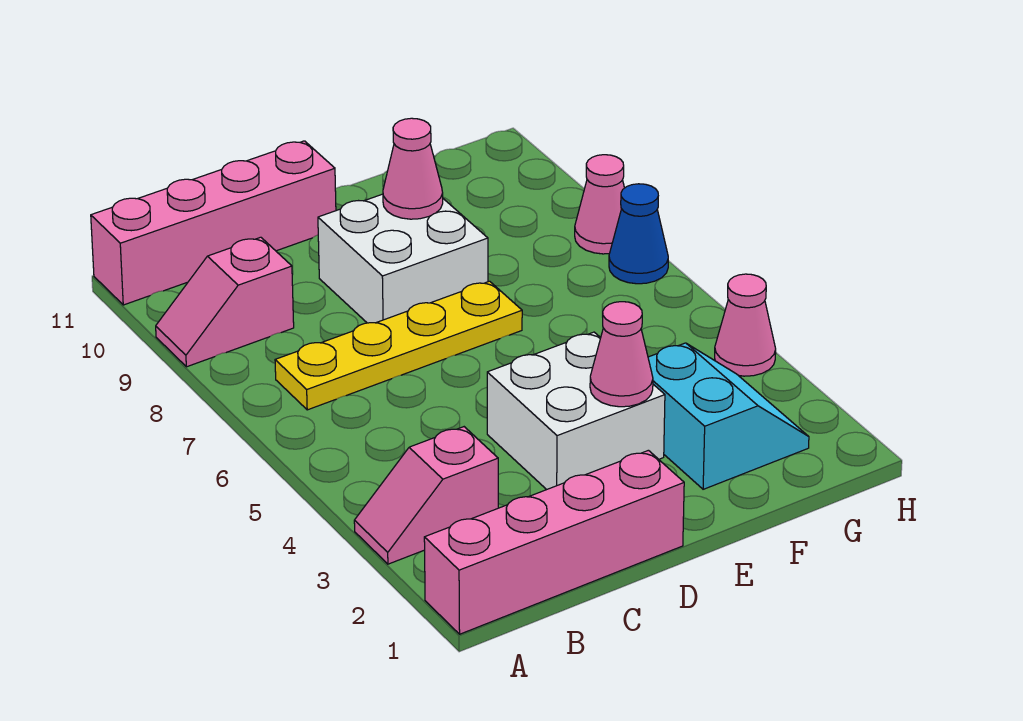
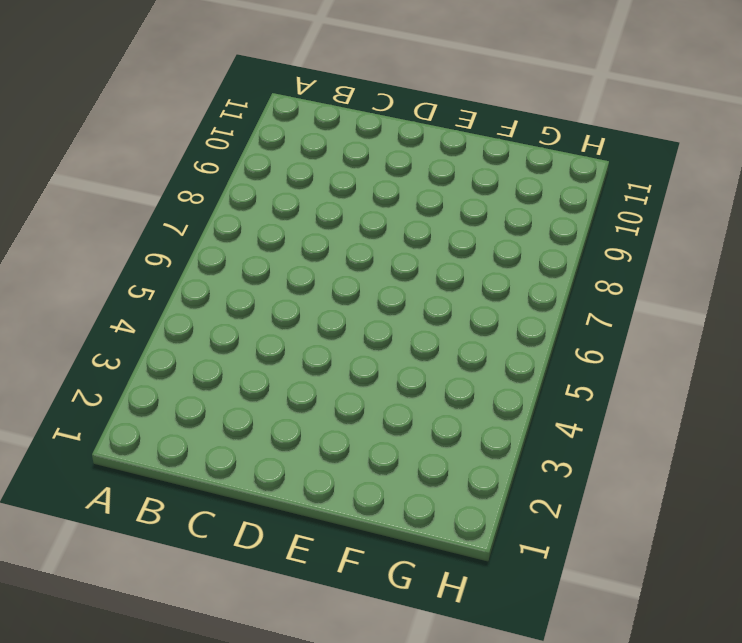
none -> pink 1x4 brick [424,450,684,634]
none -> pink 1x2 slope [354,427,498,564]
none -> pink 1x2 slope [156,237,294,367]

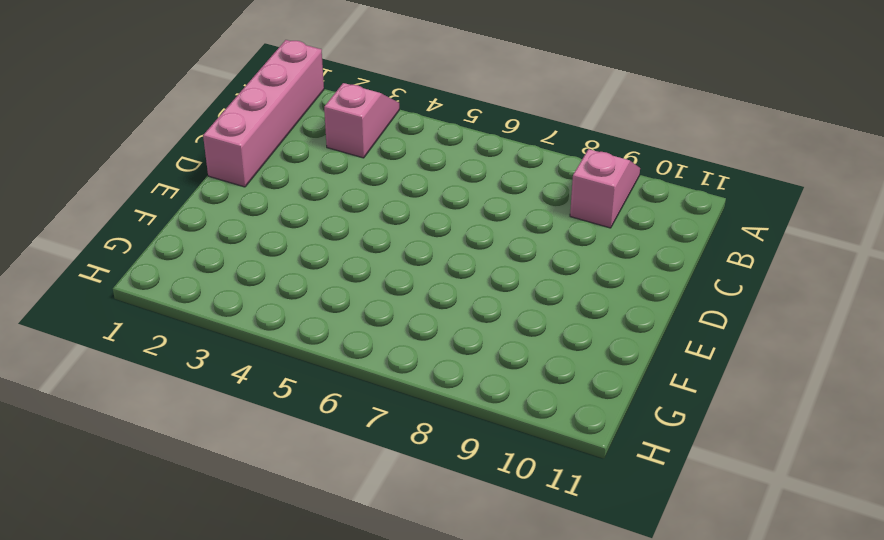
none -> pink 1x4 brick [91,141,336,305]
none -> yellow 1x4 plate [275,281,522,410]
none -> white 2x2 brick [487,332,665,490]

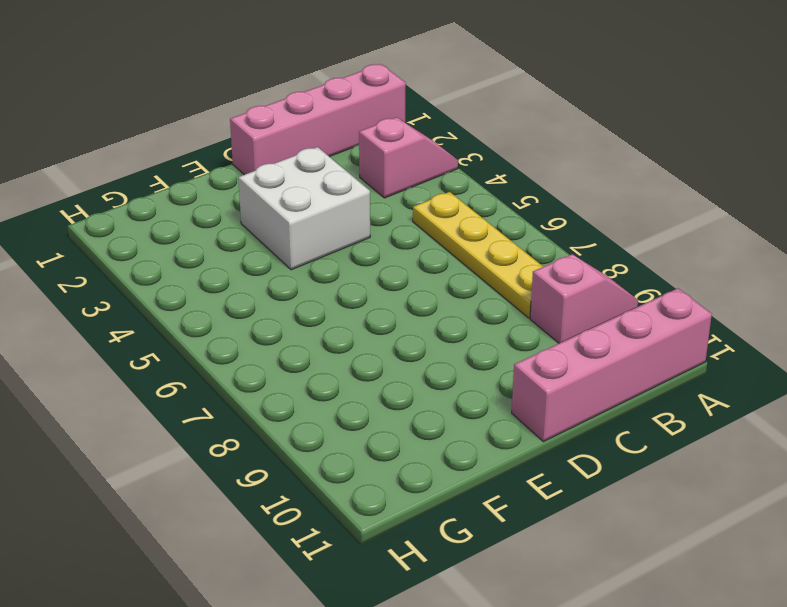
yellow 1x4 plate [413,192,543,318] -> yellow 1x4 plate turned to [275,281,522,410]
none -> white 2x2 brick [318,194,488,323]
none -> cyan 2x2 slope [648,343,809,489]
none -> pink 1x1 cone [715,274,776,376]

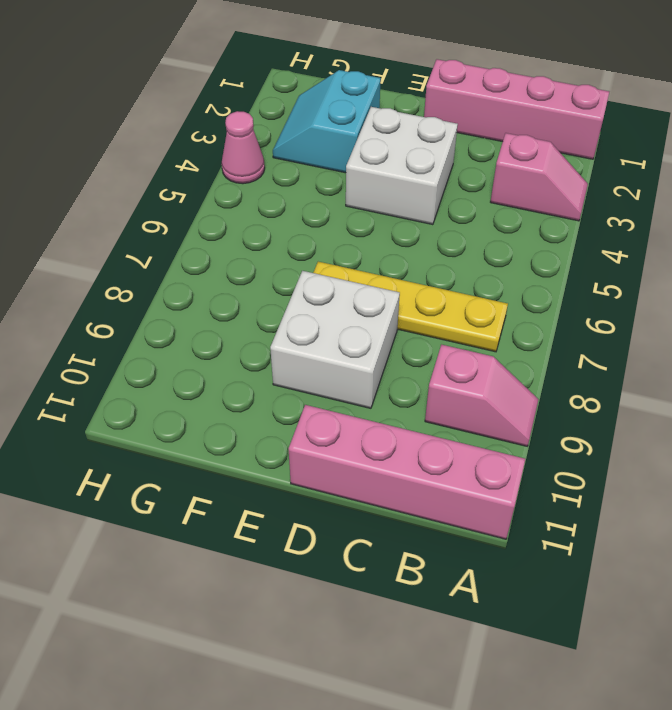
none -> blue 1x1 cone [609,184,668,284]
none -> pink 1x1 cone [575,155,624,254]
none -> pink 1x1 cone [590,302,653,407]

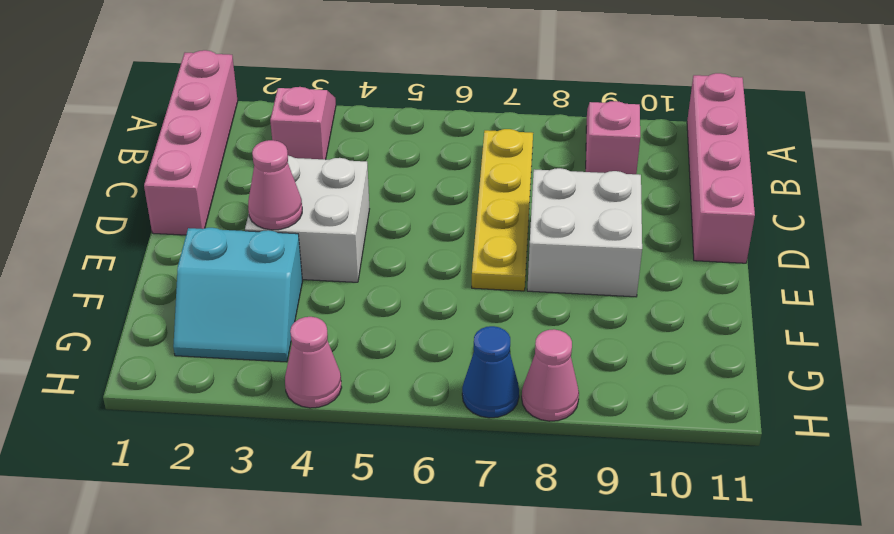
none -> pink 1x1 cone [383,118,443,219]

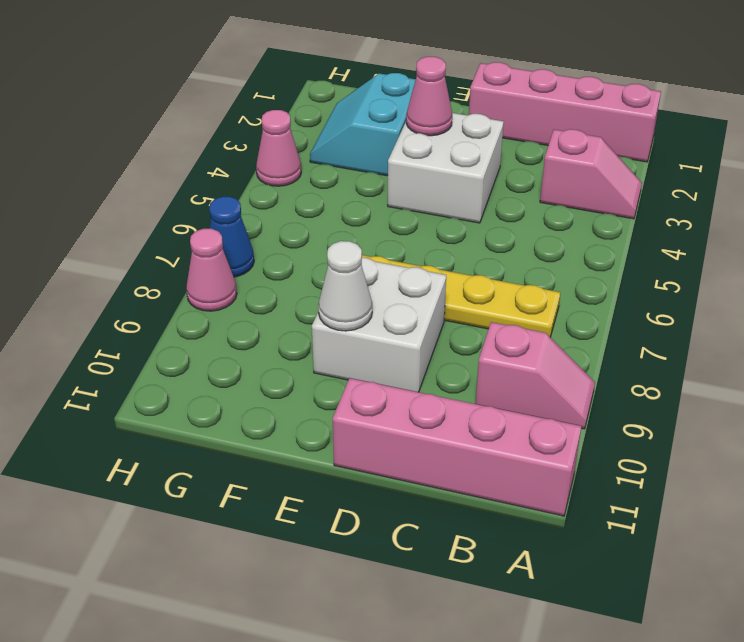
white 1x1 cone [318,241,372,331] -> pink 1x1 cone [383,118,443,219]

